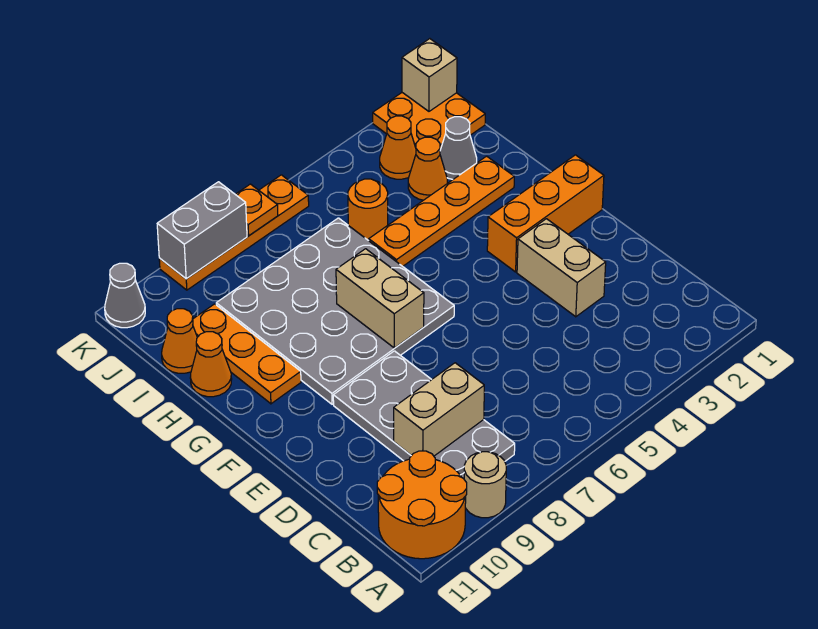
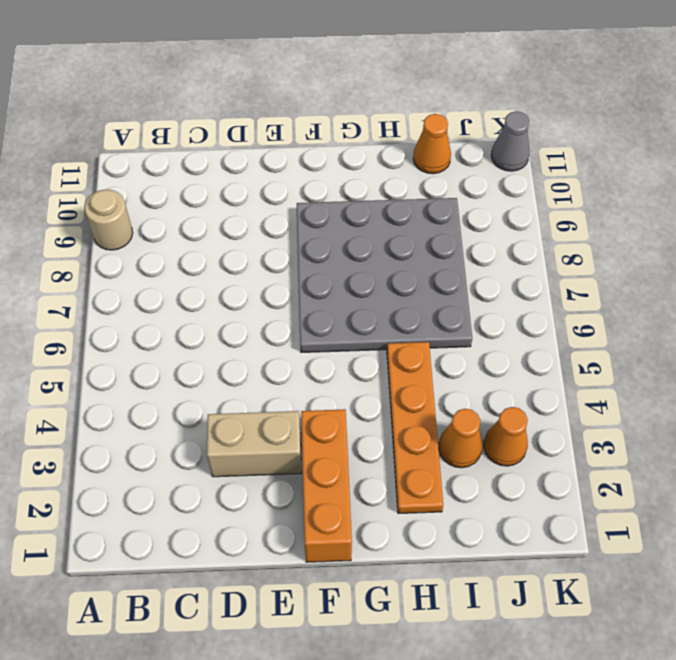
none -> orange 2x2 round brick [377,451,467,559]
none -> grey 2x4 plate [333,351,515,479]
none -> orange 1x3 plate [193,304,301,404]

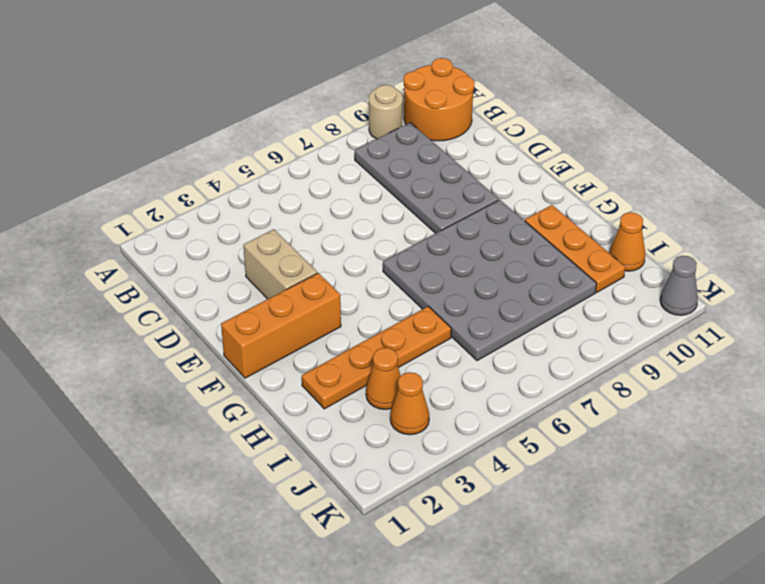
none -> orange 1x1 cone [190,332,232,397]
none -> grey 1x1 cone [440,117,477,179]
none -> orange 1x1 round brick [348,179,388,241]

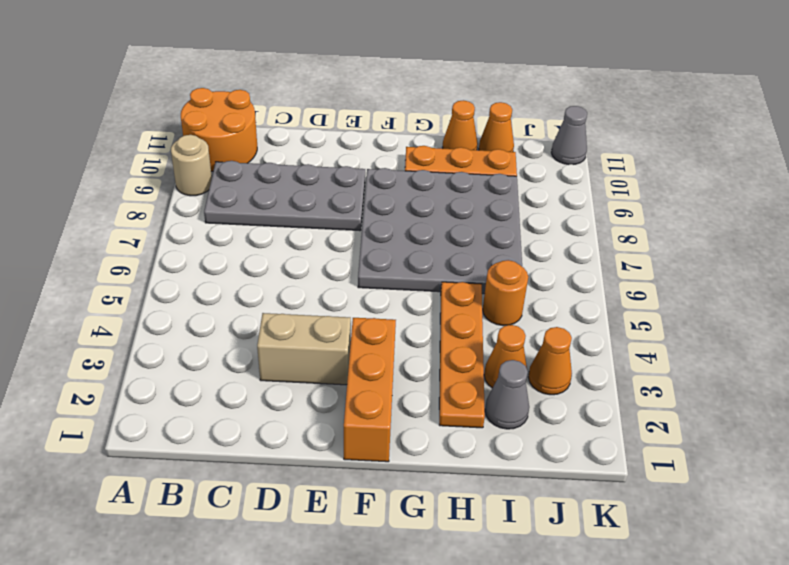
none -> orange 2x2 plate [373,93,485,150]
none -> orange 1x4 plate [159,175,309,290]
none -> tan 1x2 brick [394,363,484,456]

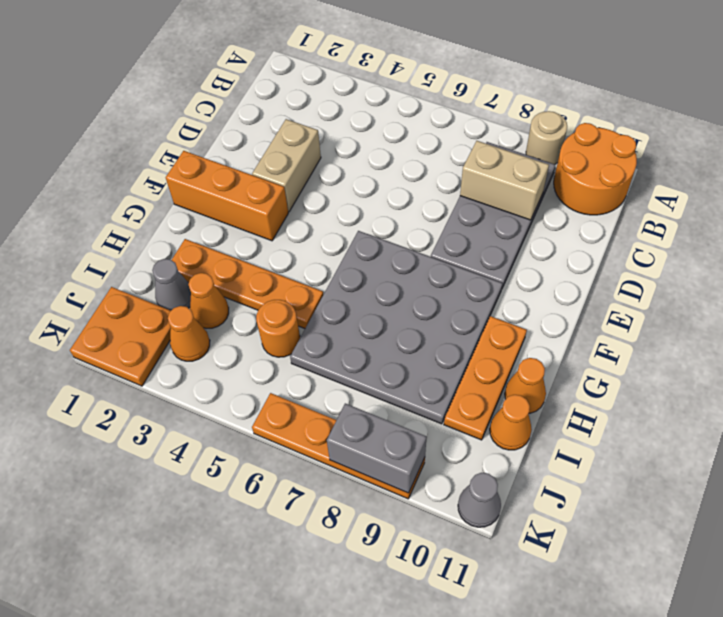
none -> tan 1x2 brick [336,249,424,348]
none -> tan 1x1 brick [402,39,457,111]
none -> orange 1x1 plate [235,184,278,236]

